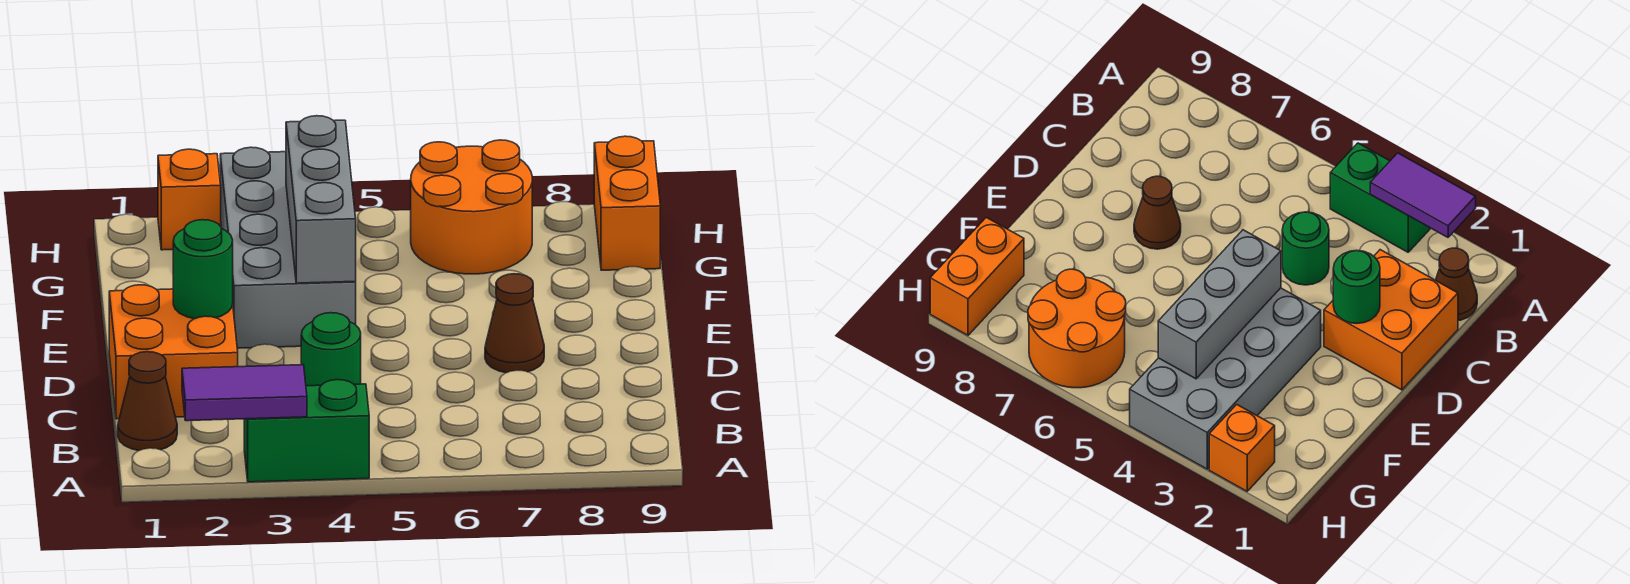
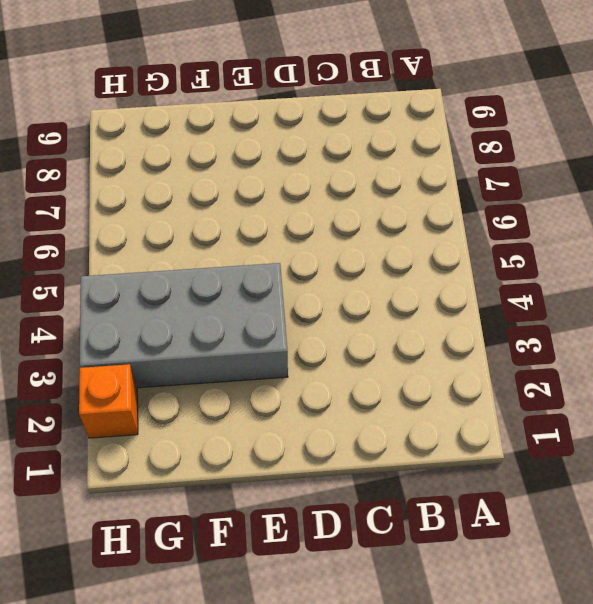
none -> green 1x2 brick [244,380,369,482]
none -> brown 1x1 cone [118,352,177,451]
none -> orange 2x2 brick [109,285,238,419]

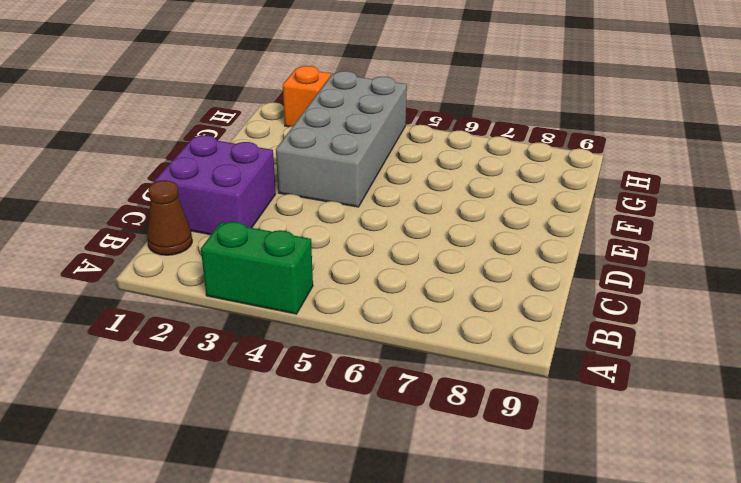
purple 2x2 brick [155,135,276,235] -> orange 2x2 brick [109,285,238,419]
none -> green 1x1 round brick [301,313,361,386]
none -> brown 1x1 cone [485,274,544,373]
none -> orange 2x2 round brick [411,140,532,274]

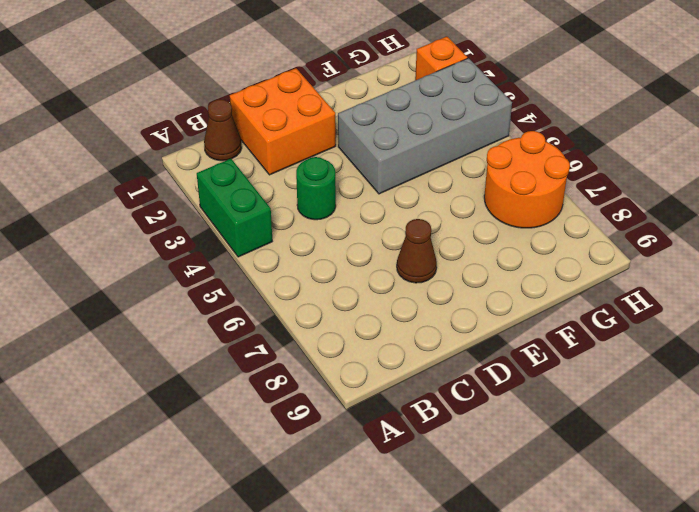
none -> orange 1x2 brick [594,136,660,270]
none -> purple 1x2 tile [182,365,307,421]
none -> green 1x1 round brick [173,220,233,319]

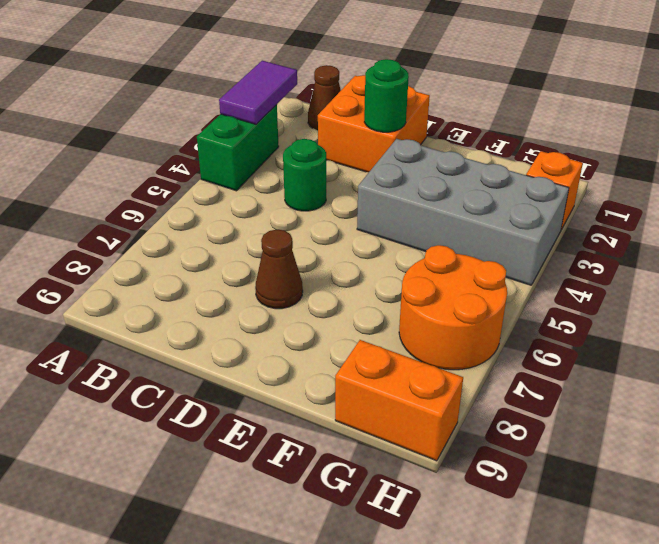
none -> grey 1x3 brick [286,116,356,283]

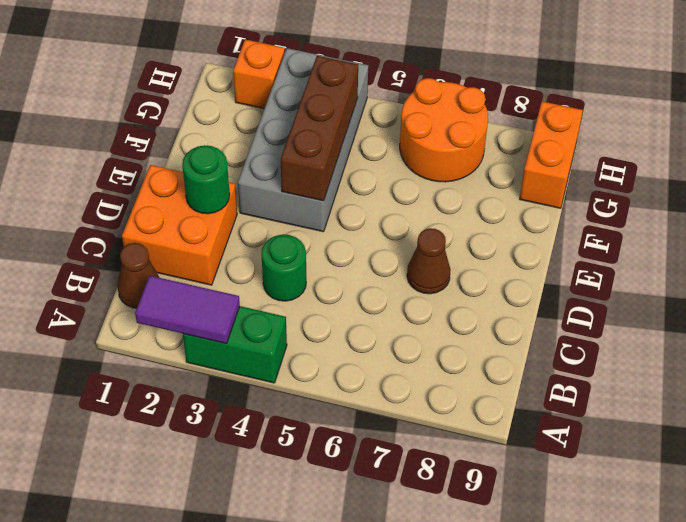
brown 1x3 brick [281,56,358,201] -> grey 1x3 brick [286,116,356,283]

